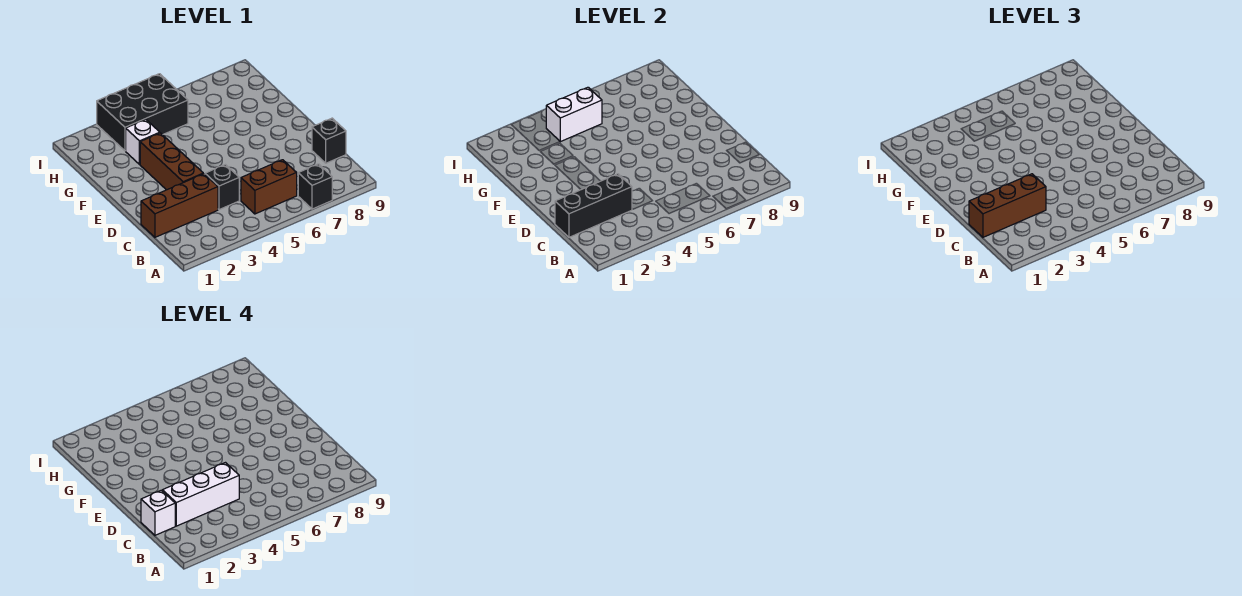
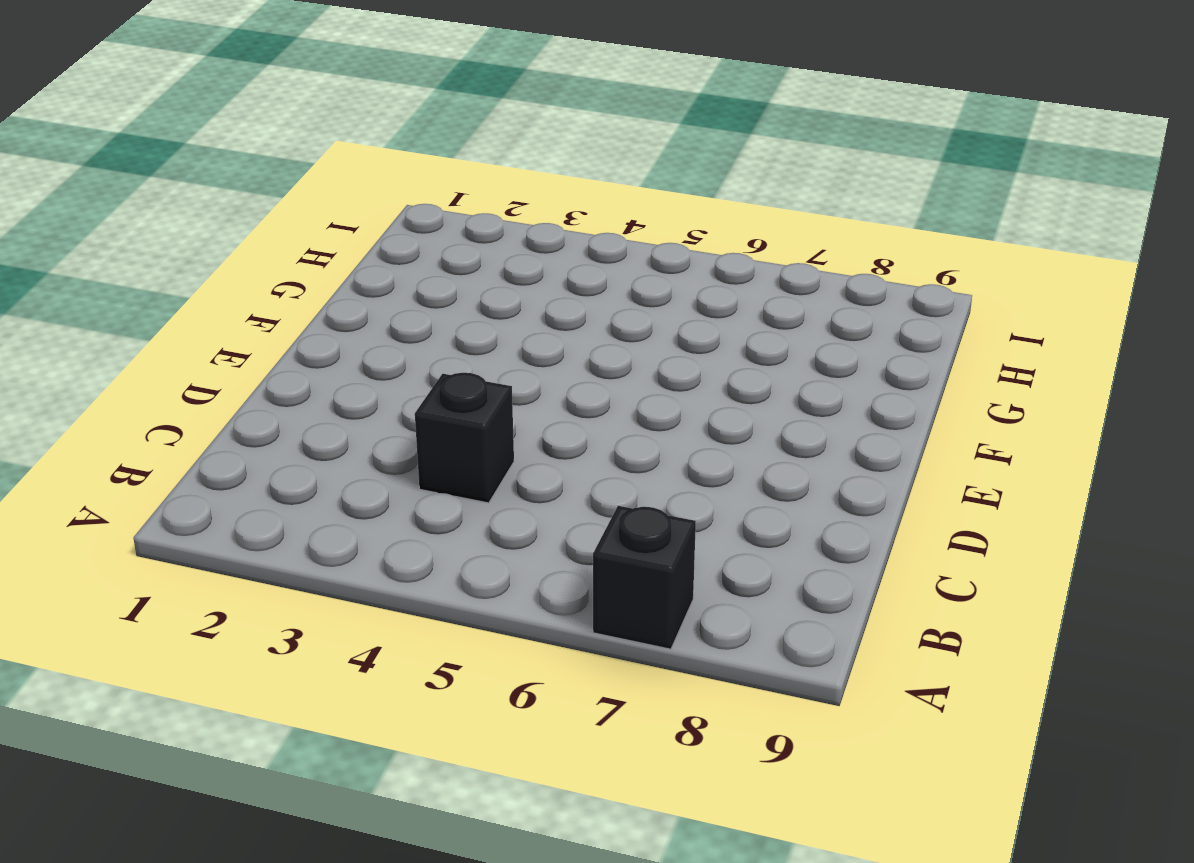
none -> brown 1x2 brick [241,160,297,214]
none -> brown 1x3 brick [141,174,218,237]
none -> black 1x1 brick [312,118,346,163]

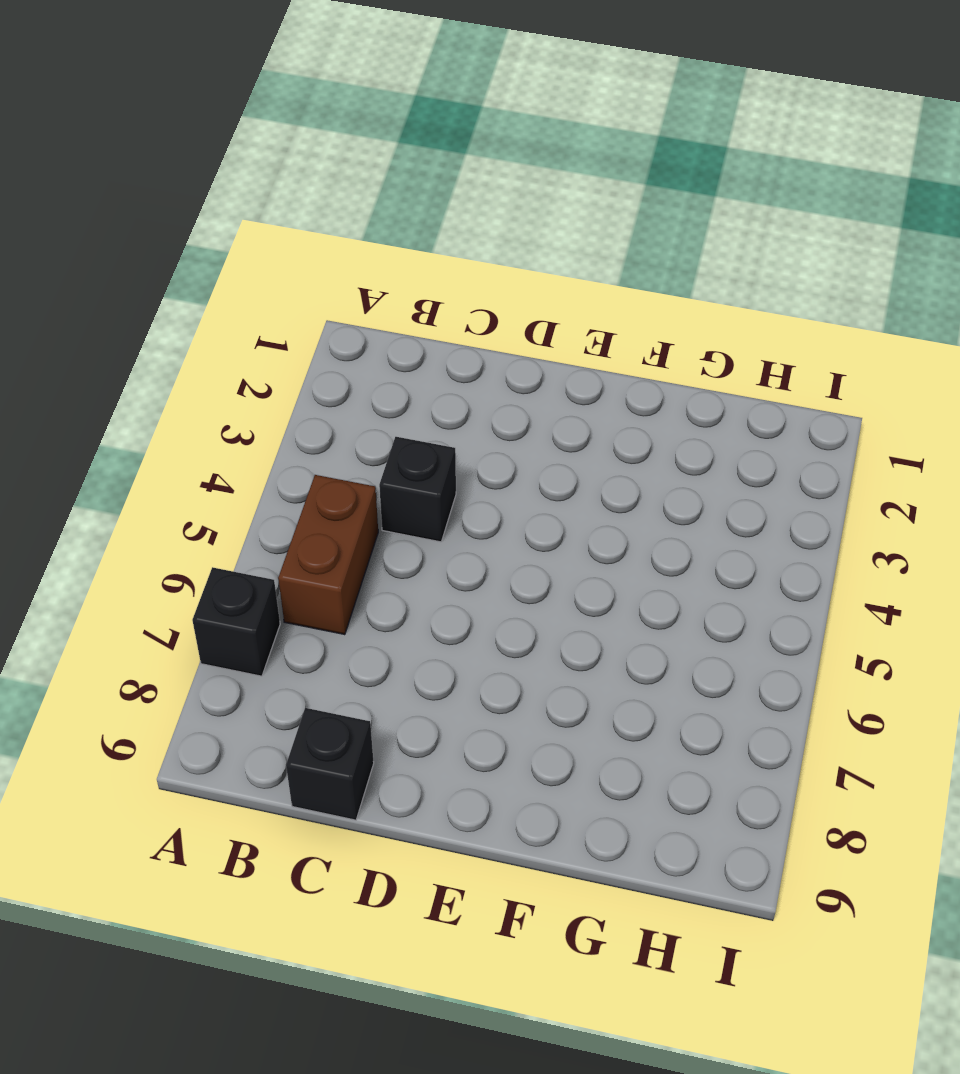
none -> brown 1x3 brick [141,174,218,237]
none -> brown 1x3 brick [140,133,203,190]
none -> white 1x1 brick [126,119,160,165]

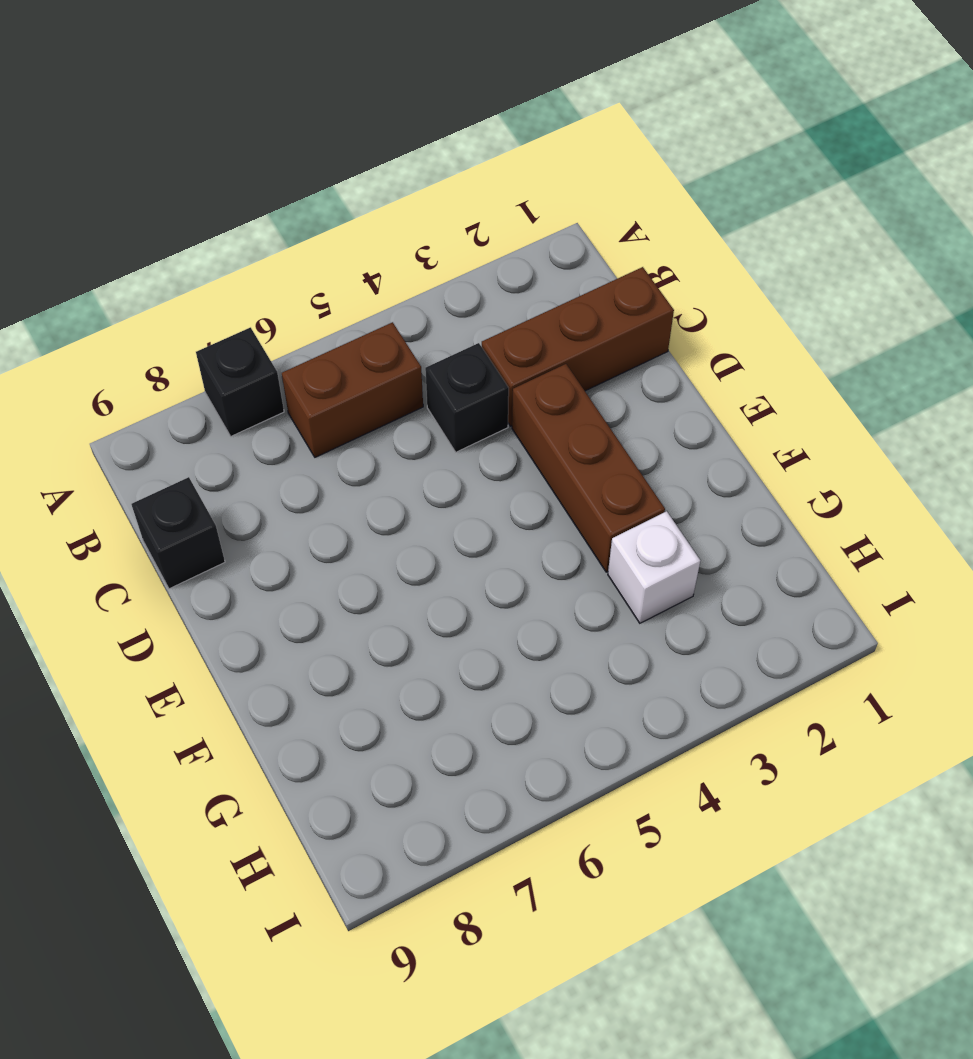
none -> black 2x3 brick [97,74,188,151]
none -> black 1x3 brick [555,174,632,237]
none -> white 1x2 brick [546,87,602,142]

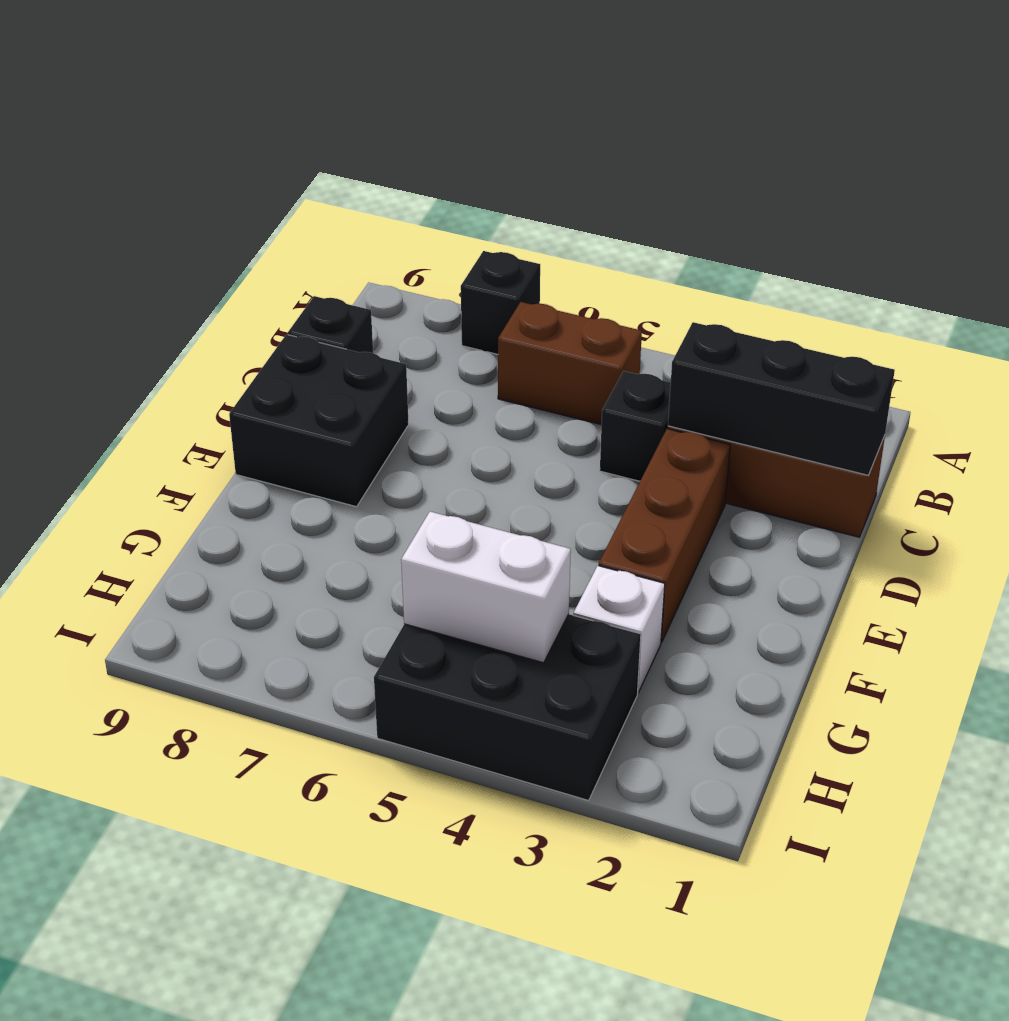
black 2x2 brick [229,334,409,507] -> none
none -> brown 1x3 brick [969,174,1046,237]
none -> white 1x1 brick [141,490,175,535]
none -> white 1x3 brick [162,463,239,526]

